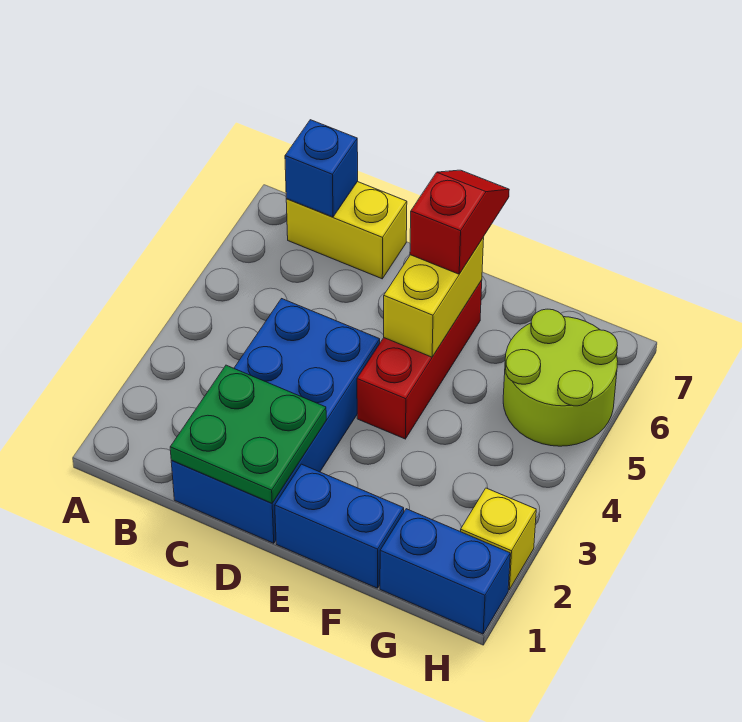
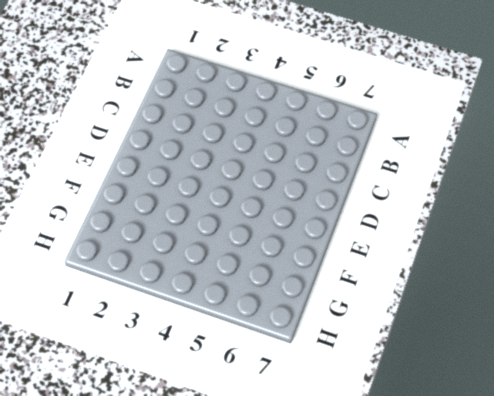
none -> yellow 1x2 brick [286,182,407,279]
none -> blue 2x4 brick [171,299,380,543]

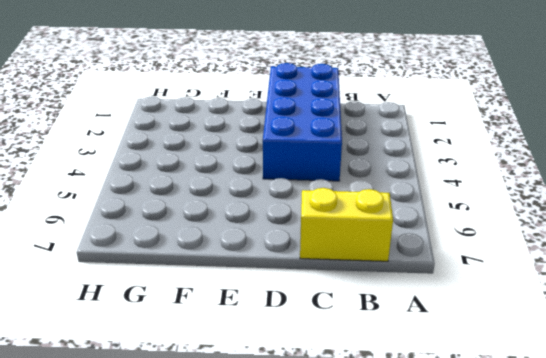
none -> blue 1x2 brick [275,464,404,588]
none -> red 1x3 brick [357,280,482,439]

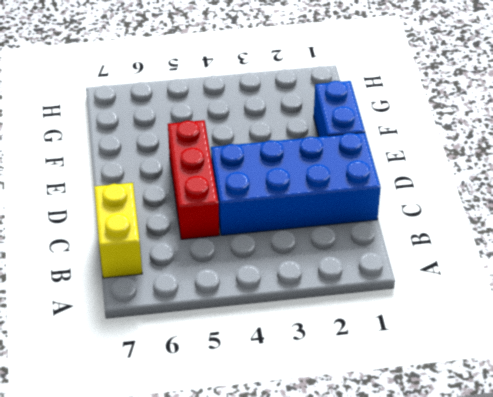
red 1x3 brick [168,120,219,239] -> red 1x3 brick turned to [357,280,482,439]
none -> blue 1x2 brick [380,509,510,634]
none -> lime 2x2 round brick [503,309,618,446]

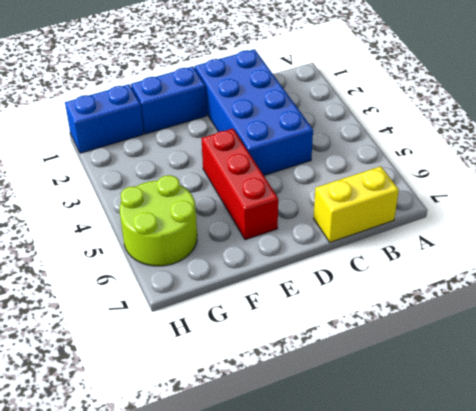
none -> yellow 1x1 brick [461,488,536,590]
none -> blue 1x1 brick [285,120,358,217]

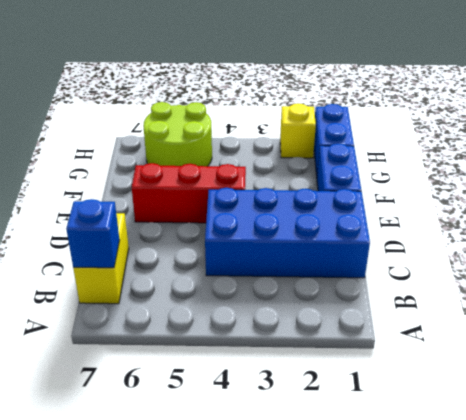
none -> green 2x2 plate [170,365,326,503]
none -> yellow 1x2 brick [384,237,484,357]

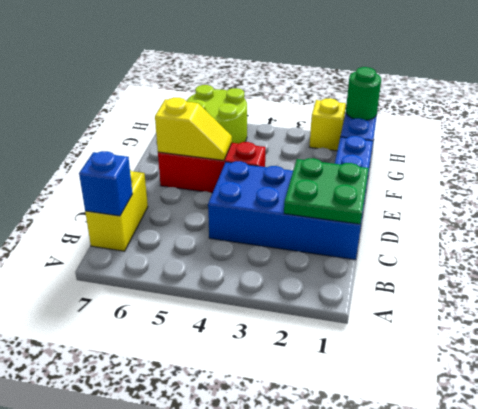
yellow 1x2 slope [155,98,232,160] -> yellow 1x2 brick [384,237,484,357]
green 1x1 round brick [346,67,381,120] -> none
none -> red 1x2 slope [410,170,509,274]

